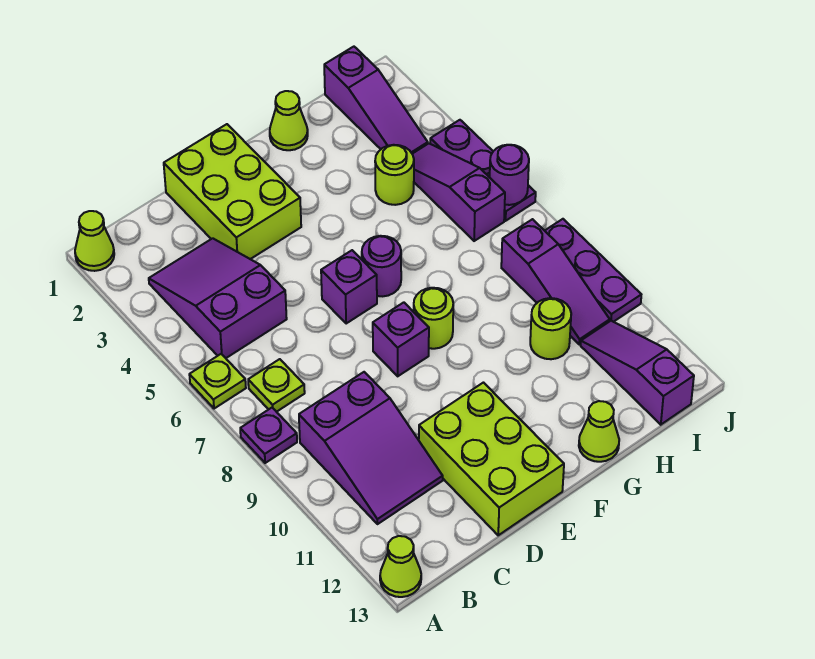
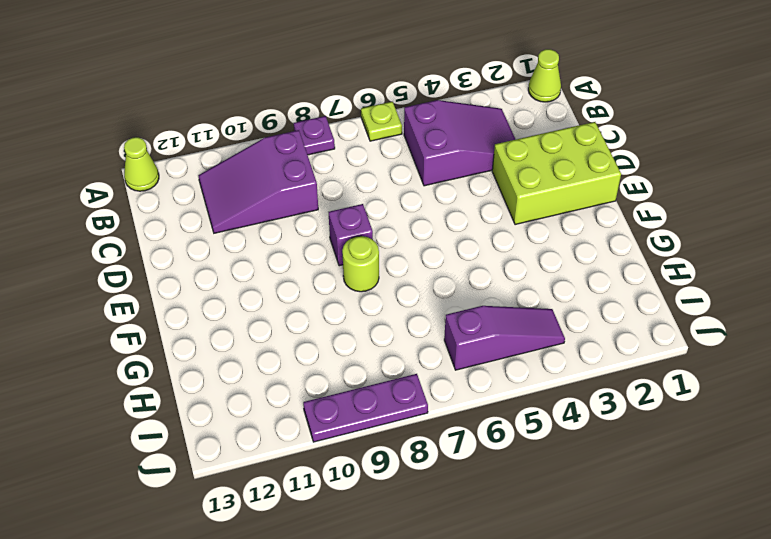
none -> lime 1x1 plate [248,359,305,412]
none -> lime 2x3 brick [419,383,564,535]
none -> purple 1x1 brick [321,250,377,324]

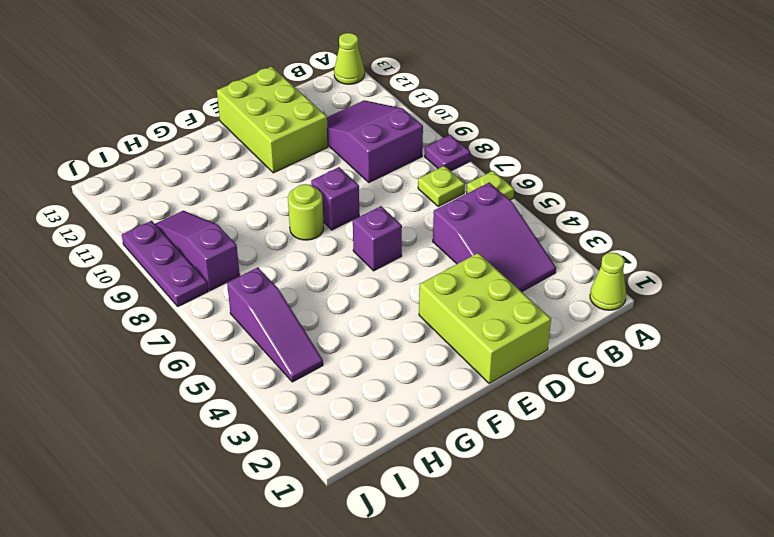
none -> purple 1x1 round brick [362,236,401,296]
none -> lime 1x1 cone [270,91,308,150]
none -> lime 1x1 cone [579,401,619,462]

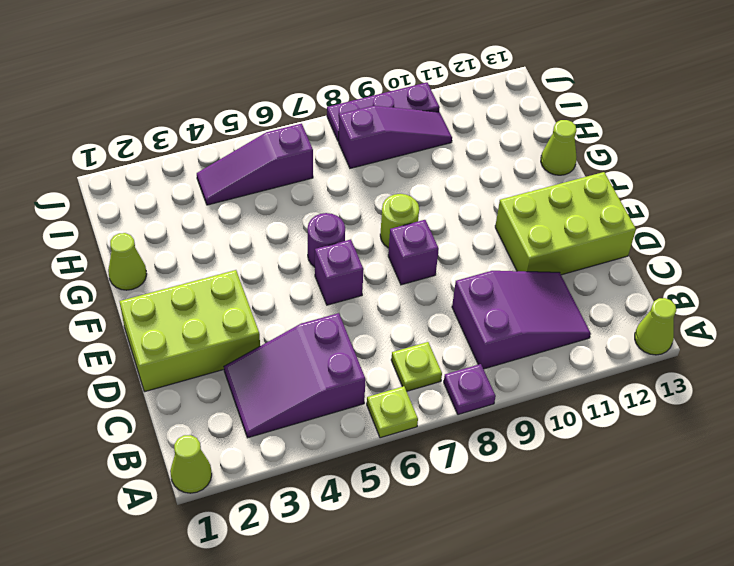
none -> lime 1x1 round brick [375,145,414,205]
none -> lime 1x1 round brick [530,298,571,359]
none -> purple 1x3 slope [324,47,428,154]

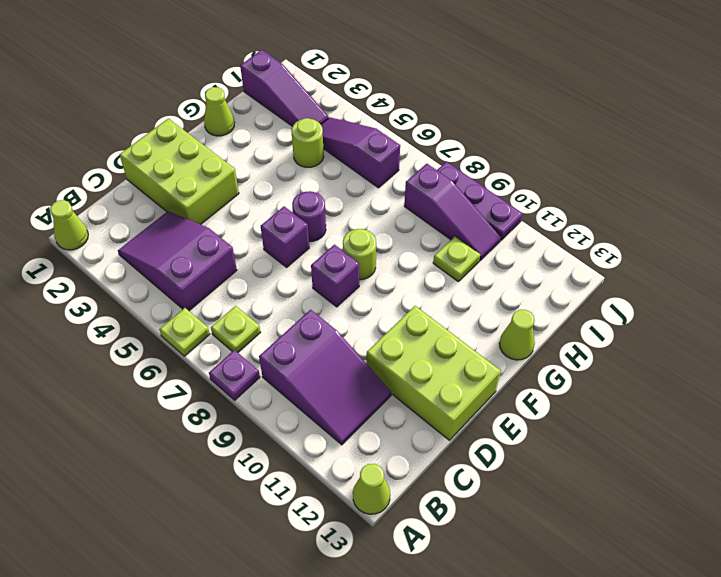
lime 1x1 plate [433,236,480,281] -> lime 1x1 round brick [530,298,571,359]
none -> purple 1x3 slope [581,321,694,425]
none -> purple 1x3 plate [430,120,536,221]
none -> purple 1x1 round brick [490,145,529,205]

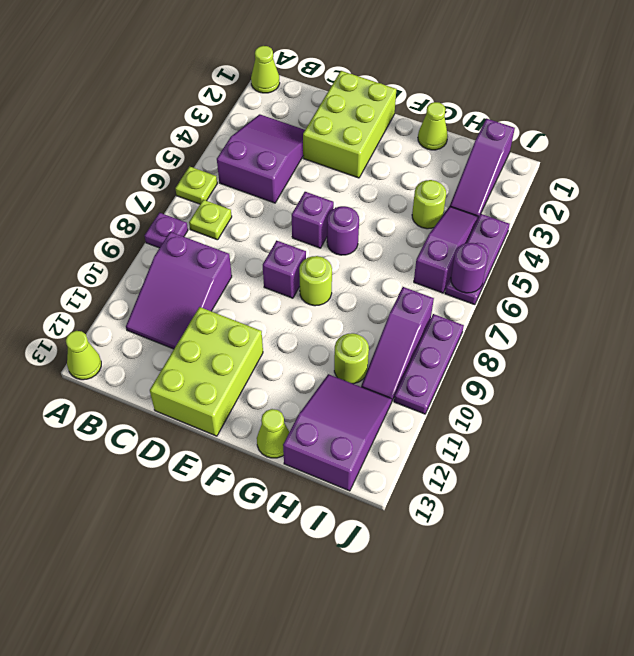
purple 2x3 slope [283,374,392,491] -> purple 1x3 slope [581,321,694,425]

